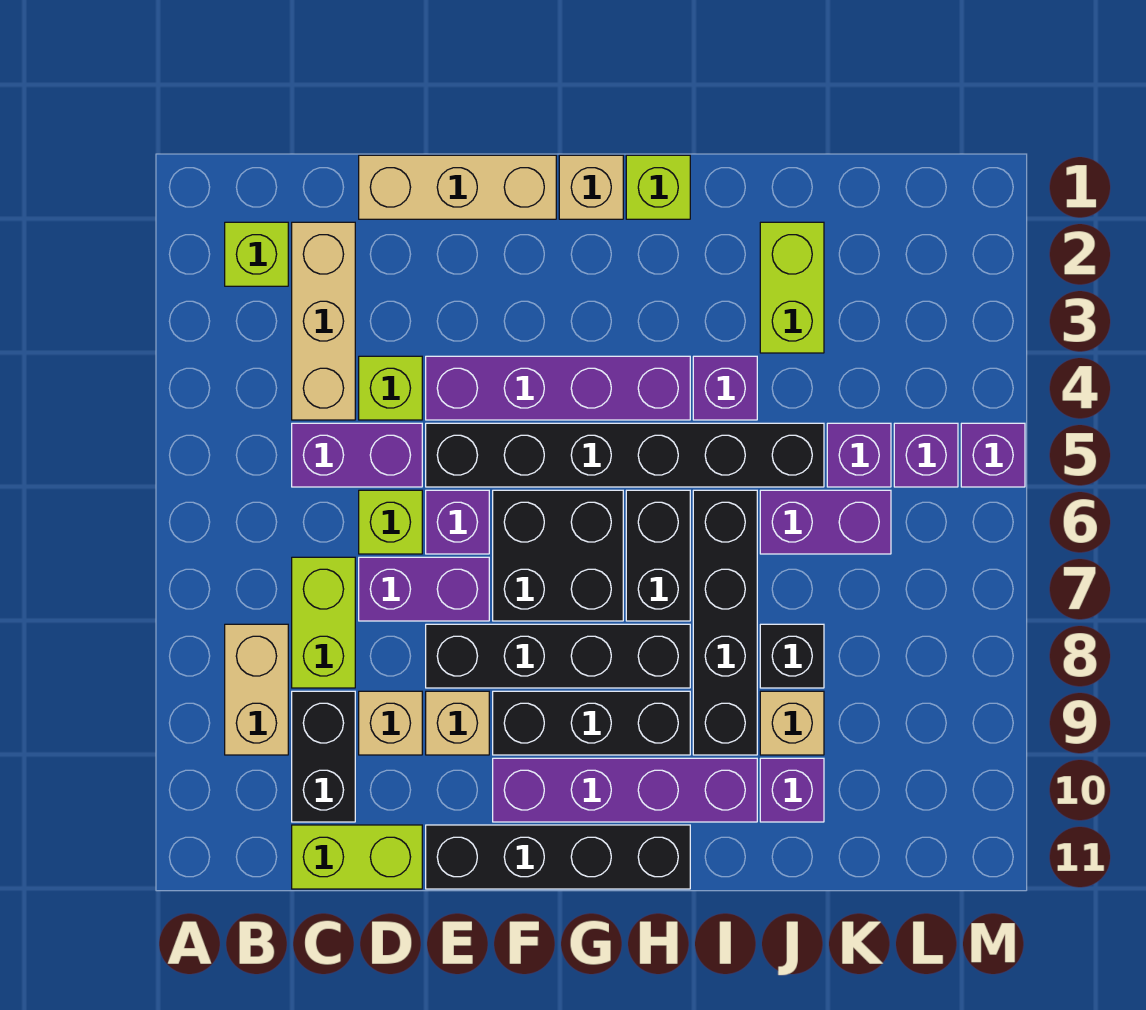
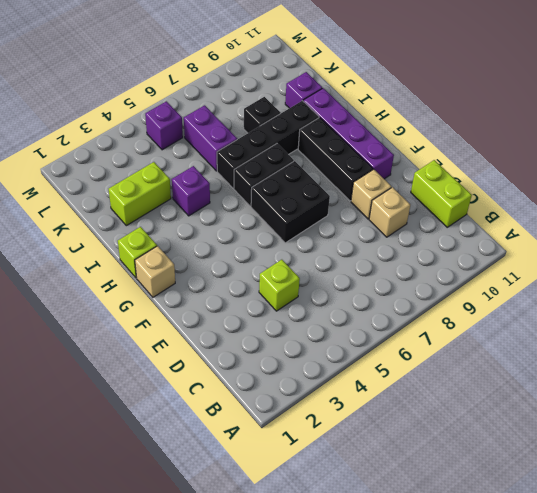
none -> lime 1x1 brick [225,222,288,286]
none -> tan 1x2 brick [225,624,288,755]
none -> tan 1x3 brick [292,222,355,420]
none -> purple 1x2 brick [292,423,422,487]

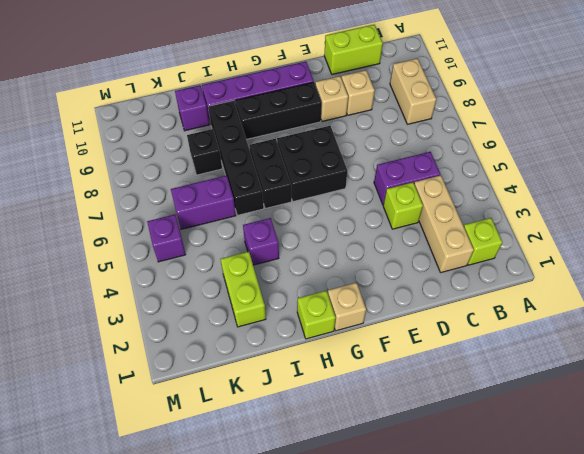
none -> lime 1x2 brick [292,557,355,688]
none -> black 1x2 brick [292,691,355,822]
none -> tan 1x3 brick [359,155,556,219]
none -> lime 1x1 brick [359,490,422,554]

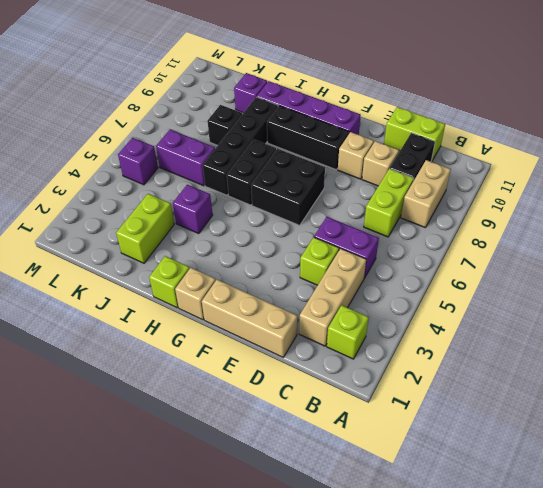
none -> lime 1x1 brick [359,490,422,554]
none -> purple 1x2 brick [359,557,489,621]
none -> purple 1x4 brick [426,356,690,420]
none -> black 1x6 brick [426,423,824,487]

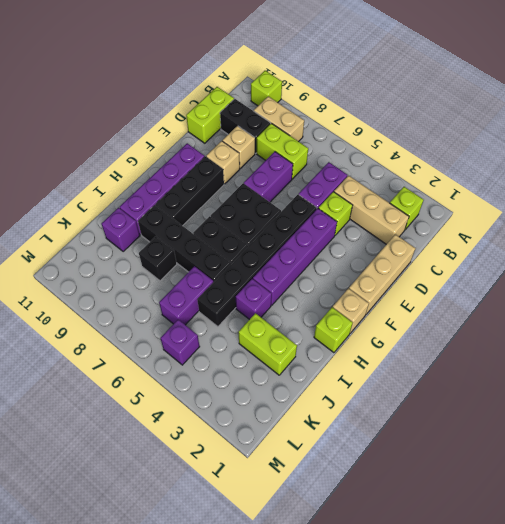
lime 1x1 brick [251,71,282,106] -> lime 1x1 brick moved to [359,490,422,554]
none -> purple 1x1 brick [426,490,489,554]
none -> black 1x4 brick [426,624,690,688]
none -> black 1x4 brick [426,825,690,889]
none -> tan 1x1 brick [760,691,824,755]

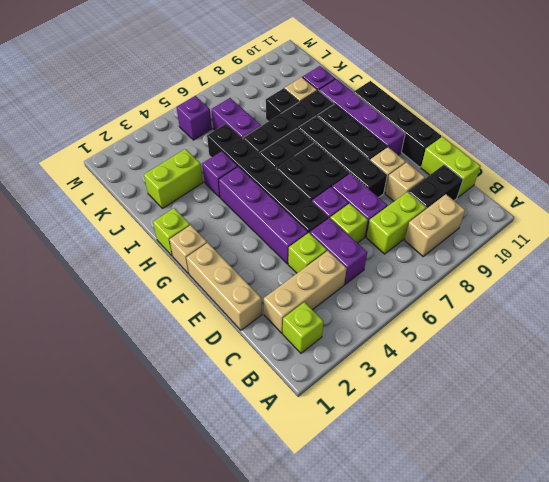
none -> purple 1x1 brick [827,423,891,487]
none -> purple 1x1 brick [961,423,1025,487]

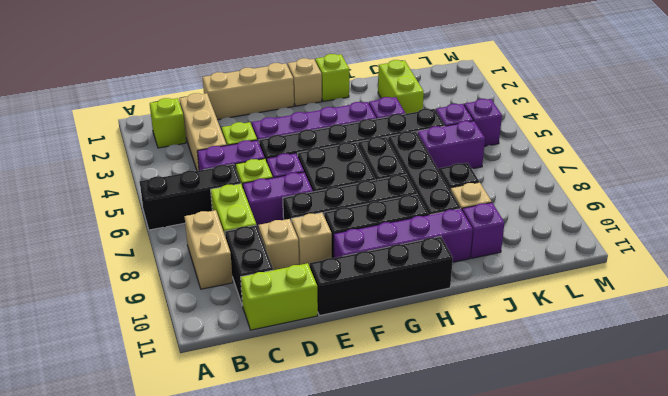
black 1x3 brick [140,164,241,230] -> none
none -> purple 1x1 brick [961,423,1025,487]

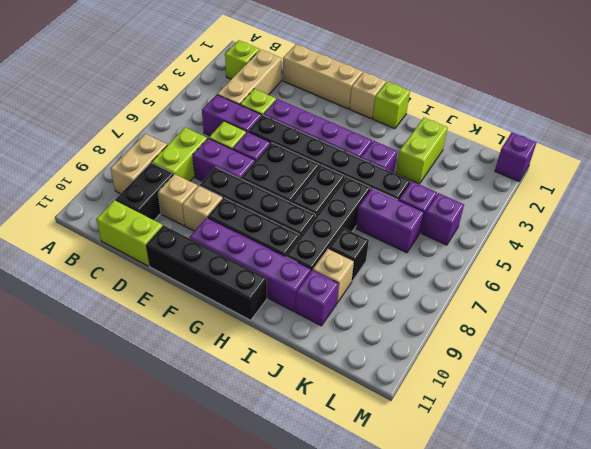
purple 1x1 brick [495,133,536,181] -> purple 1x1 brick moved to [961,423,1025,487]

